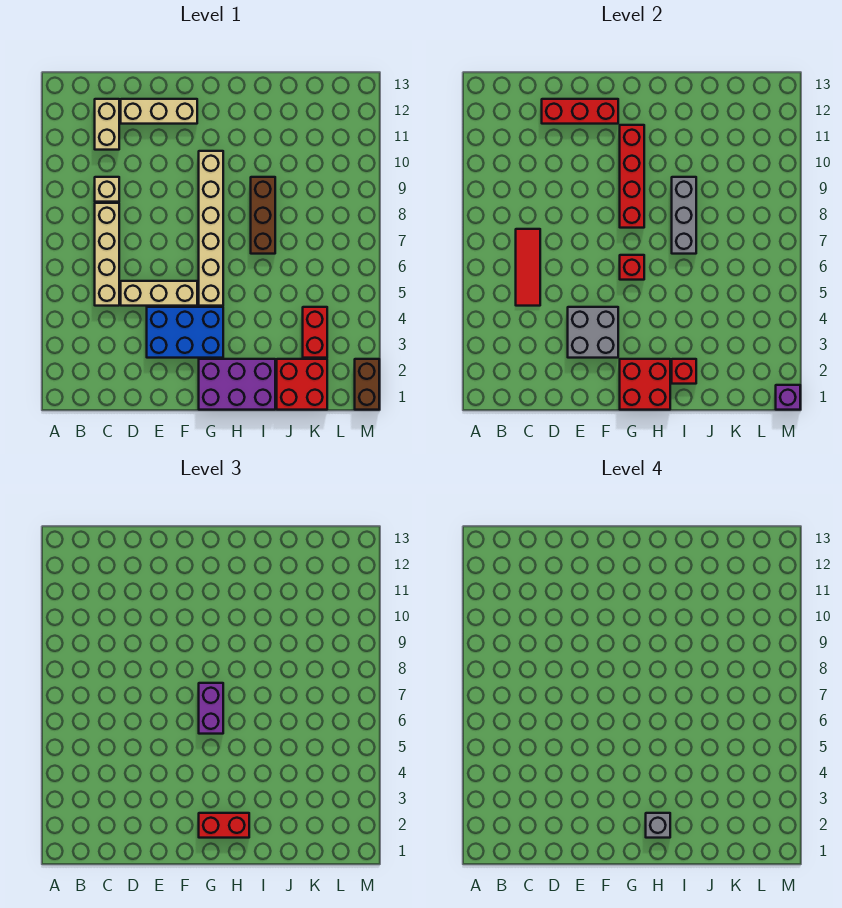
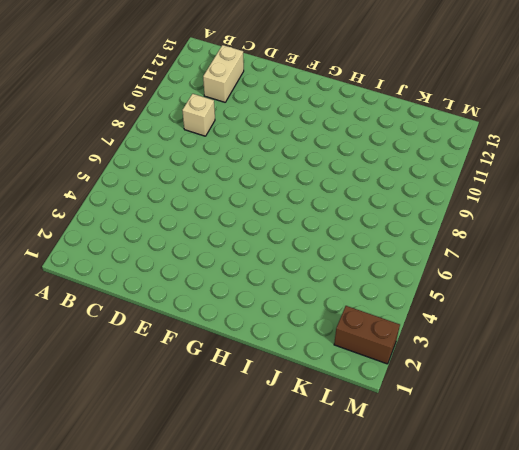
brown 1x2 brick [334,306,400,364] -> brown 1x2 brick turned to [355,359,379,410]
none -> tan 1x4 brick [95,203,119,306]
none -> tan 1x3 brick [121,281,197,306]
none -> tan 1x3 brick [121,99,197,124]

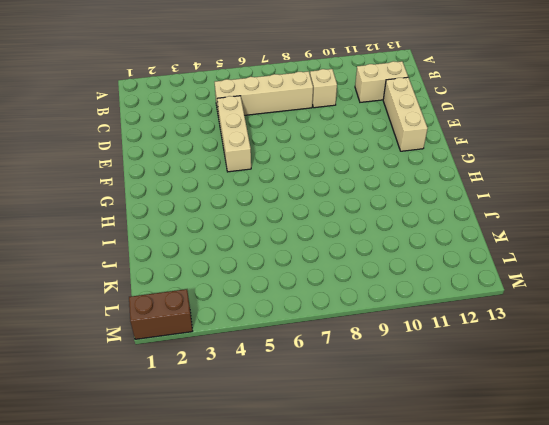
none -> blue 2x3 brick [147,307,223,358]
none -> purple 2x3 brick [199,359,275,410]
none -> tan 1x6 brick [199,151,223,306]

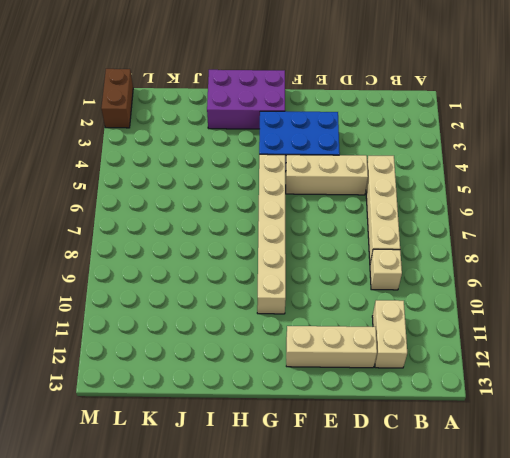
none -> brown 1x3 brick [251,177,275,254]
none -> red 2x2 brick [277,359,327,410]
none -> red 1x2 brick [303,307,327,358]

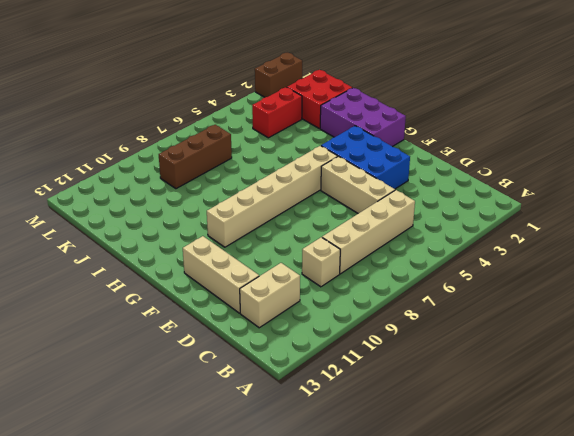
brown 1x3 brick [159,125,232,189] -> brown 1x3 brick moved to [251,177,275,254]
none -> red 1x3 tile [516,229,540,306]
none -> red 1x3 brick [542,99,618,124]
none -> grey 2x2 brick [568,307,618,358]

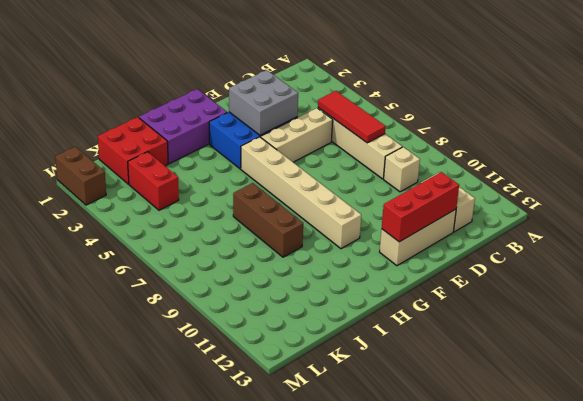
none -> red 2x2 brick [620,359,670,410]
none -> red 1x1 brick [620,255,644,280]
none -> red 1x4 brick [620,125,644,228]

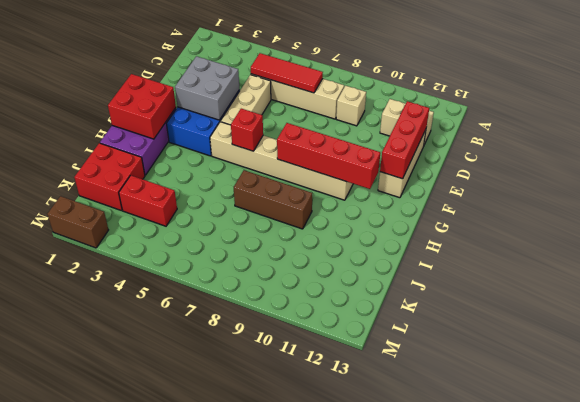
none -> red 1x1 brick [672,359,696,384]
none -> grey 1x3 brick [672,177,696,254]
none -> purple 1x1 brick [776,385,800,410]

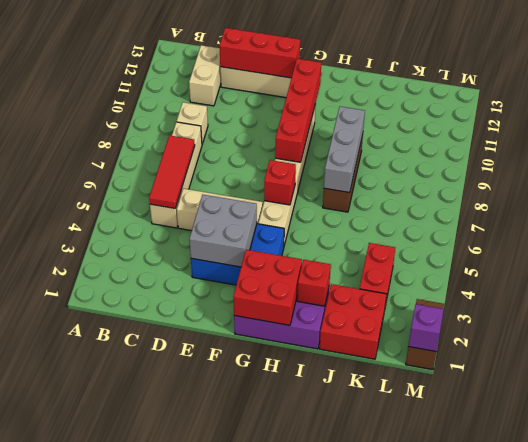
none -> red 1x2 brick [199,813,249,838]
none -> purple 1x2 brick [199,683,223,734]
none -> grey 1x1 brick [646,813,670,838]

